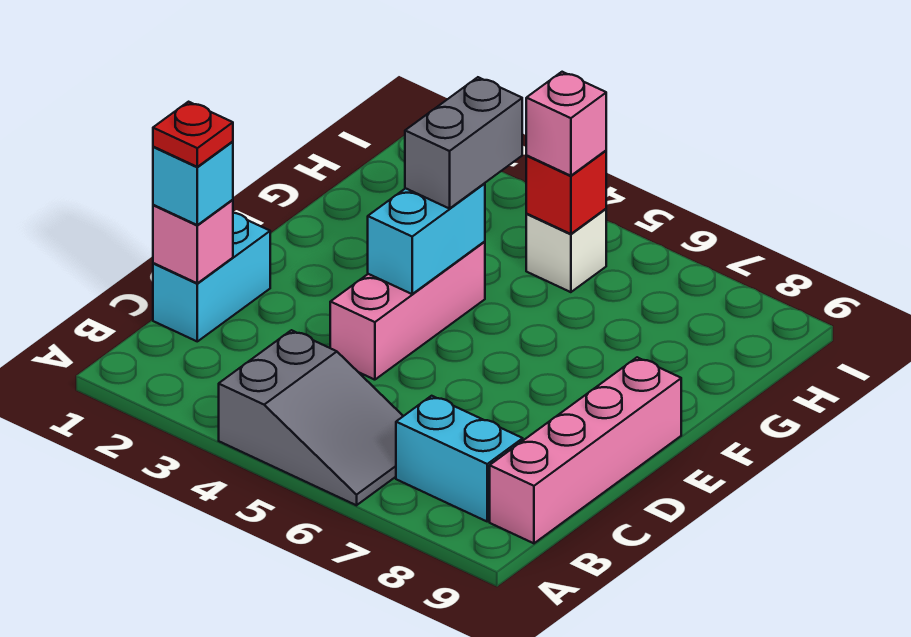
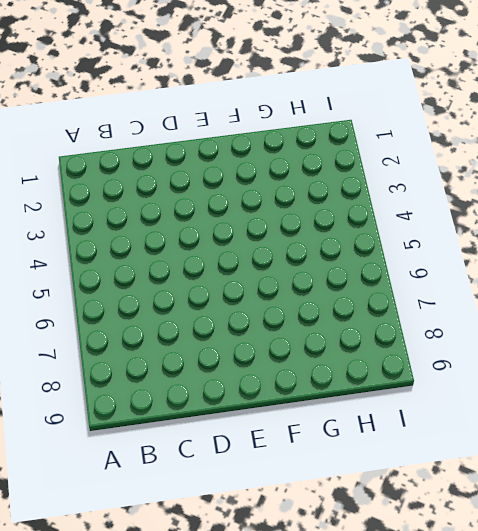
none -> grey 2x3 slope [219,330,403,505]
none -> cyan 1x2 brick [396,396,523,521]
none -> pink 1x4 brick [490,357,681,543]

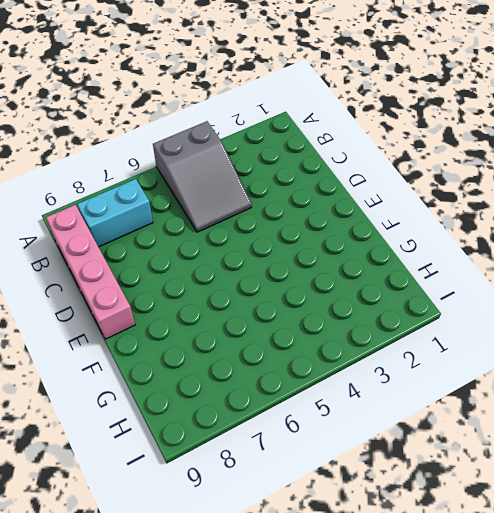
grey 2x3 slope [153,121,252,232] -> grey 2x3 slope turned to [219,330,403,505]
none -> cyan 1x2 brick [153,213,270,341]
none -> pink 1x3 brick [330,241,485,380]
none -> white 1x1 brick [526,209,606,292]

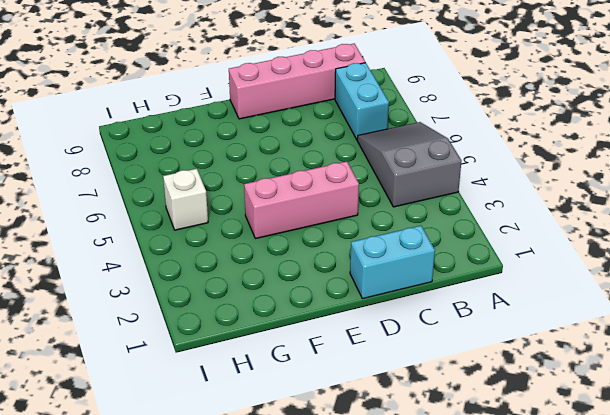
none -> pink 1x1 brick [153,200,233,283]
none -> cyan 1x2 brick [368,183,485,294]
none -> red 1x1 brick [526,151,606,234]

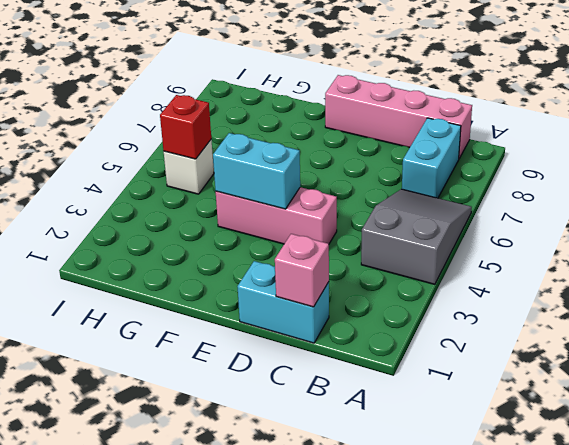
none -> cyan 1x1 brick [153,142,233,225]
none -> grey 1x2 brick [405,77,522,209]
none -> pink 1x1 brick [526,72,606,176]

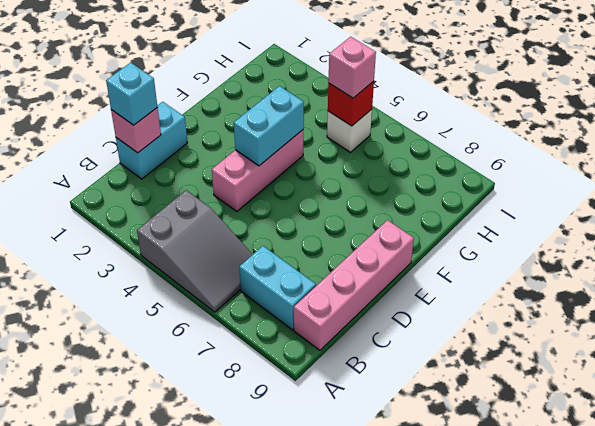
none -> grey 1x2 brick [405,77,522,209]
none -> red 1x1 plate [153,102,233,167]

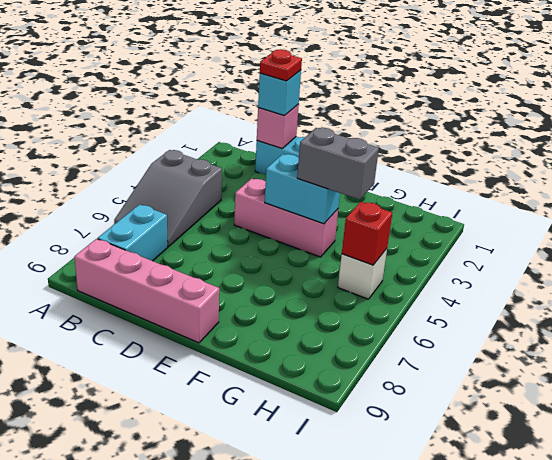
none -> pink 1x1 brick [526,72,606,176]

